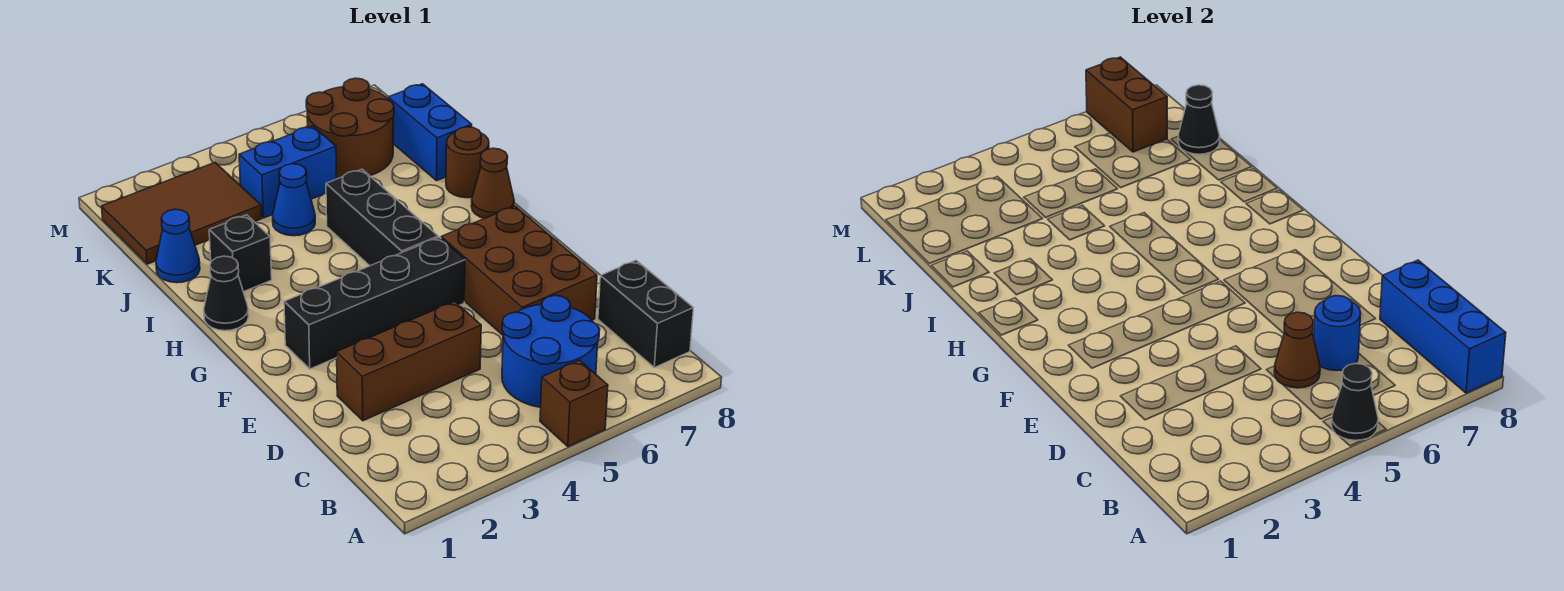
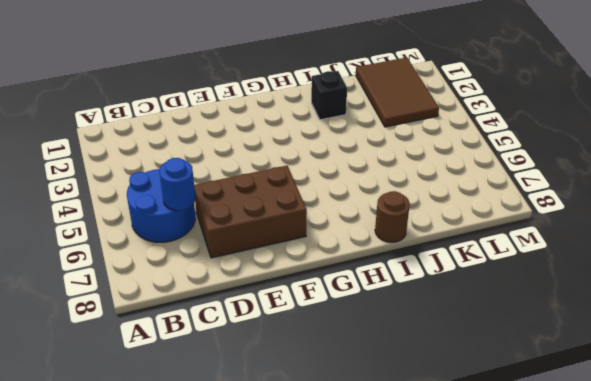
none -> brown 1x1 brick [540,360,608,447]
none -> black 1x2 brick [598,260,693,368]
none -> brown 1x3 brick [337,302,481,421]

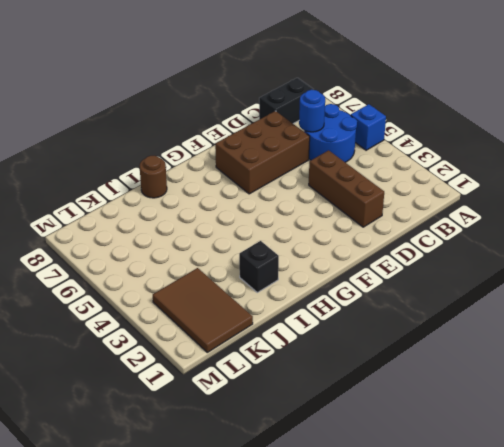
blue 1x1 brick [351,104,386,150] -> brown 1x1 brick [540,360,608,447]
none -> black 1x4 brick [284,237,465,369]
none -> black 1x3 brick [326,169,438,266]
none -> black 1x1 cone [204,256,249,331]

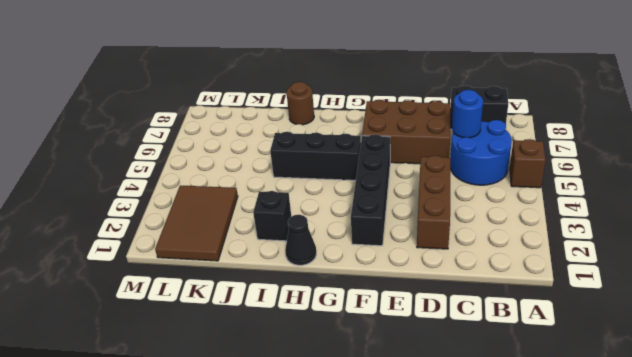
none -> brown 1x1 cone [471,148,514,219]
none -> blue 1x1 cone [156,209,200,283]
none -> blue 1x1 cone [273,164,315,236]

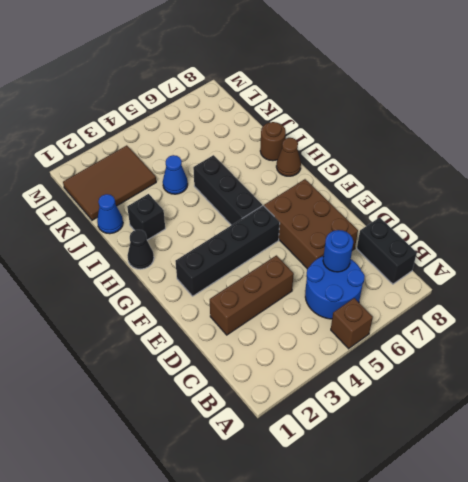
none -> blue 1x2 brick [388,84,472,181]
none -> blue 1x2 brick [239,126,337,218]
none -> brown 2x2 round brick [306,78,394,178]

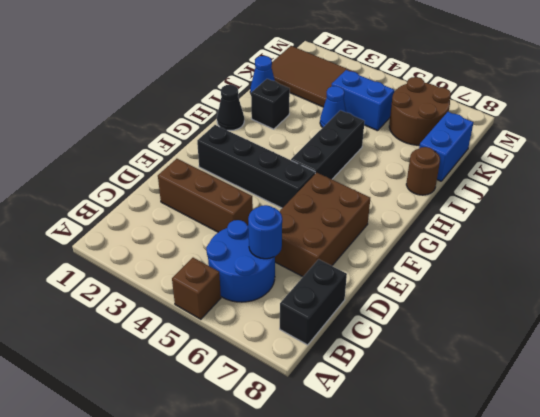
none -> brown 1x1 cone [471,148,514,219]
none -> black 1x1 cone [1331,363,1378,440]
none -> blue 1x3 brick [1380,260,1506,393]

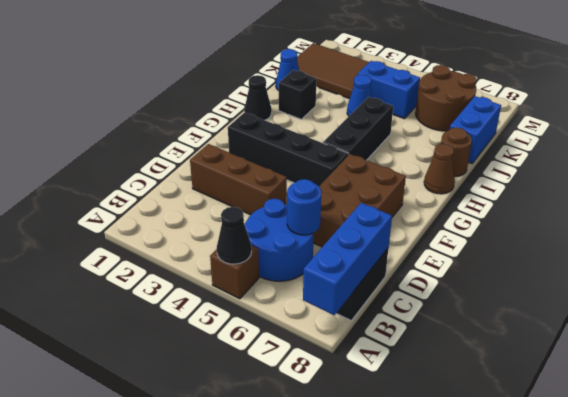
none -> brown 1x1 cone [1274,312,1320,388]
none -> black 1x1 cone [1178,85,1220,154]
none -> brown 1x2 brick [1086,57,1167,152]

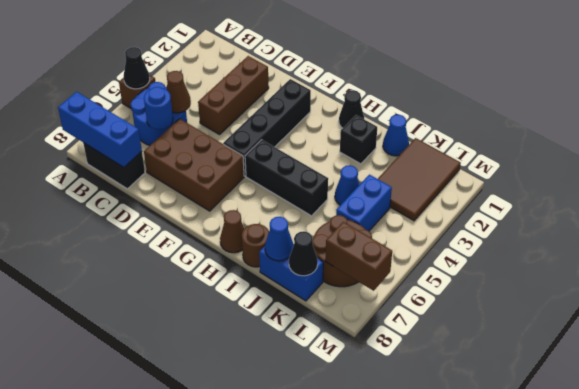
blue 1x1 cone [265,217,294,261] -> none

